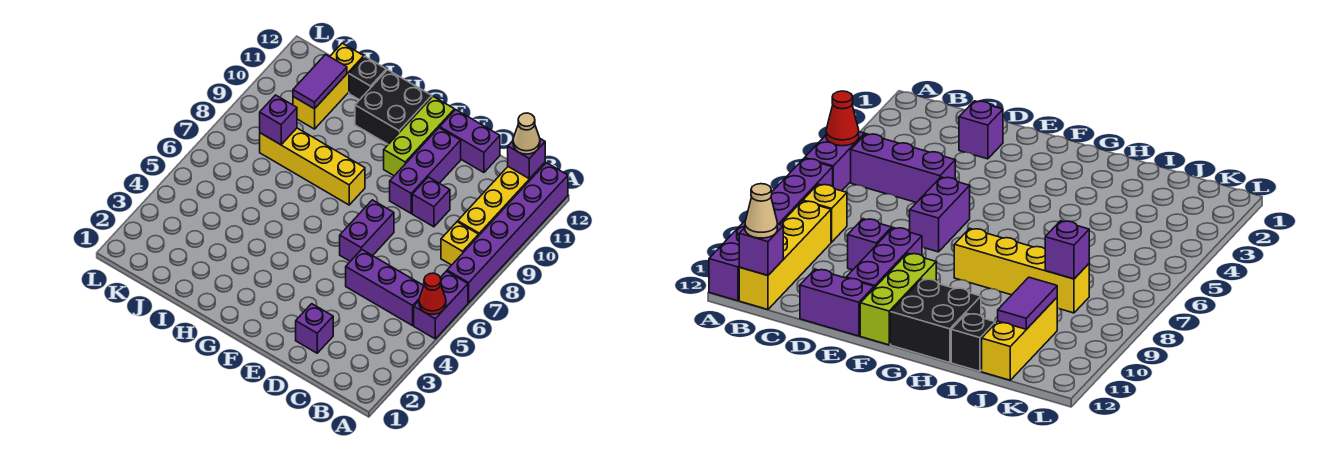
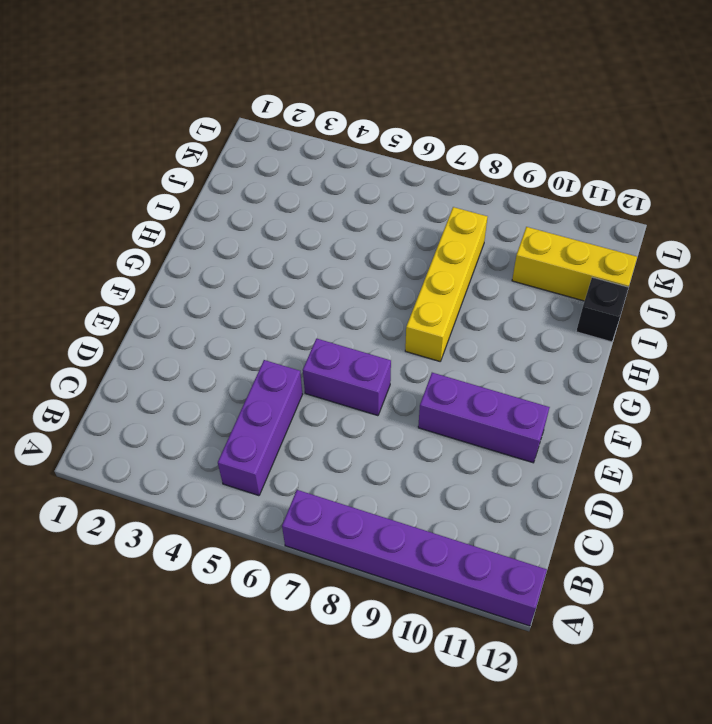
none -> purple 1x2 brick [414,271,468,339]
none -> yellow 1x1 brick [441,222,479,265]
none -> yellow 1x4 brick [458,163,545,235]

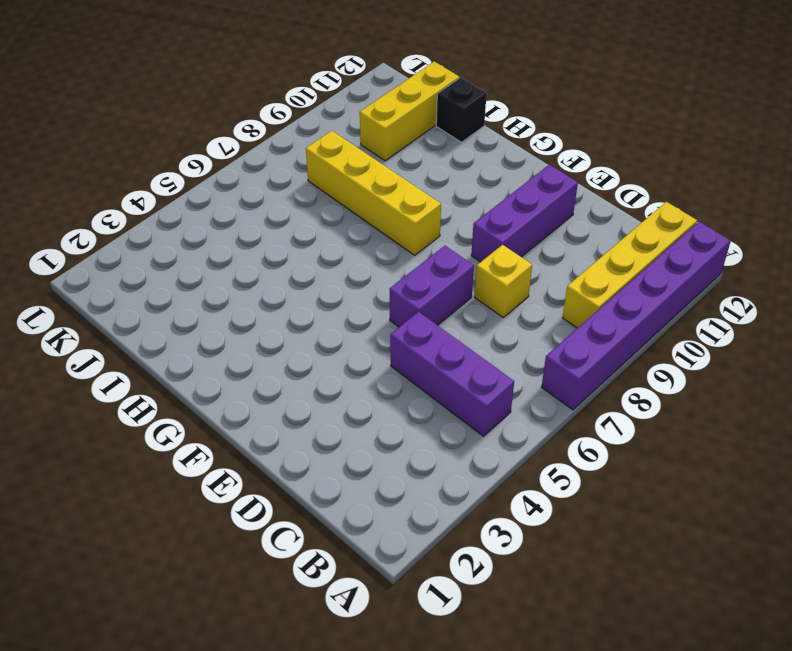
yellow 1x1 brick [475,245,532,317] -> yellow 1x1 brick moved to [441,222,479,265]
none -> purple 1x2 brick [414,271,468,339]
none -> purple 1x1 brick [296,304,333,353]
none -> purple 1x1 brick [412,177,450,227]

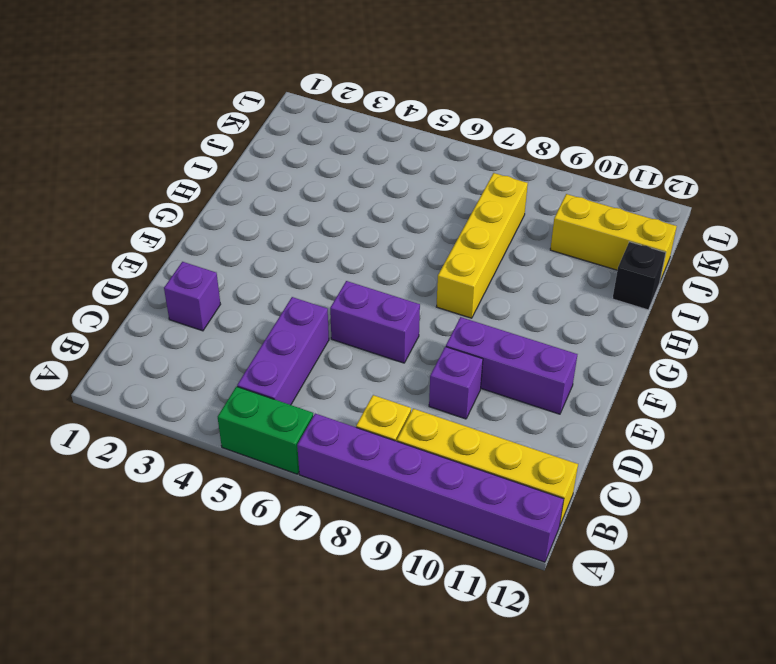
green 1x2 brick [218,387,313,474] -> purple 1x2 brick [414,271,468,339]
none -> purple 1x2 brick [440,110,500,172]
none -> lime 1x3 brick [384,97,455,176]
none -> black 2x2 brick [355,70,432,144]

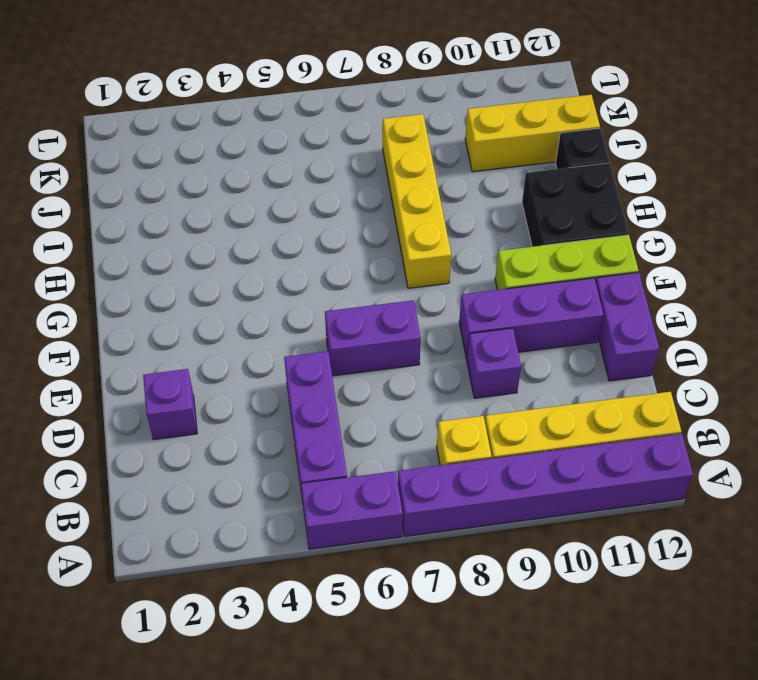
none -> red 1x1 cone [419,273,446,314]
none -> purple 1x1 brick [508,139,545,179]
none -> purple 1x1 brick [260,95,297,145]

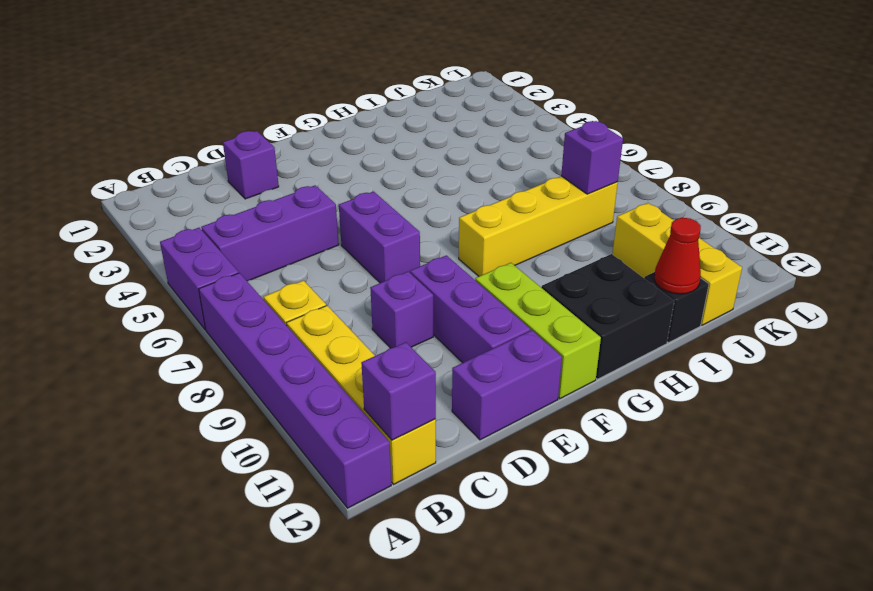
red 1x1 cone [654,218,701,294] -> red 1x1 cone moved to [419,273,446,314]
none -> purple 1x2 tile [293,55,347,109]
none -> tan 1x1 cone [513,113,540,154]

